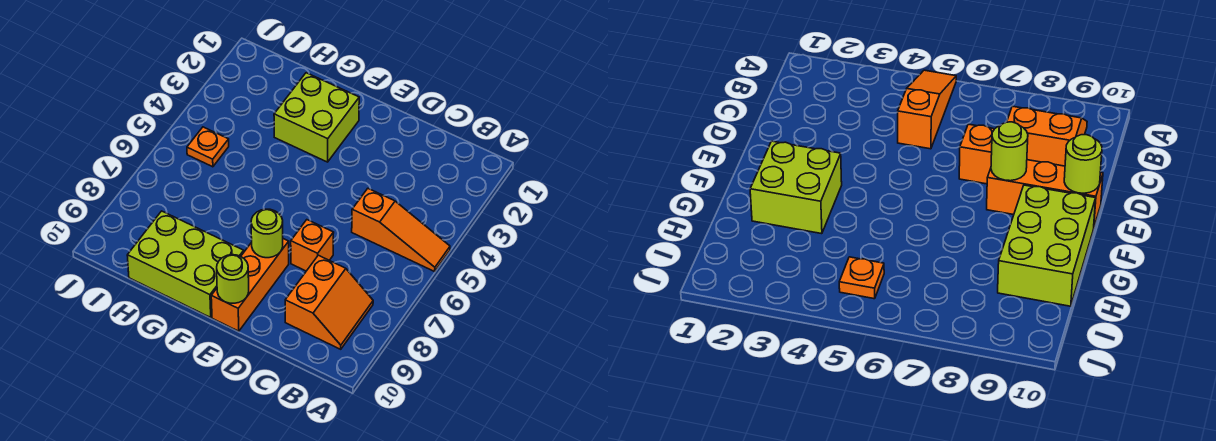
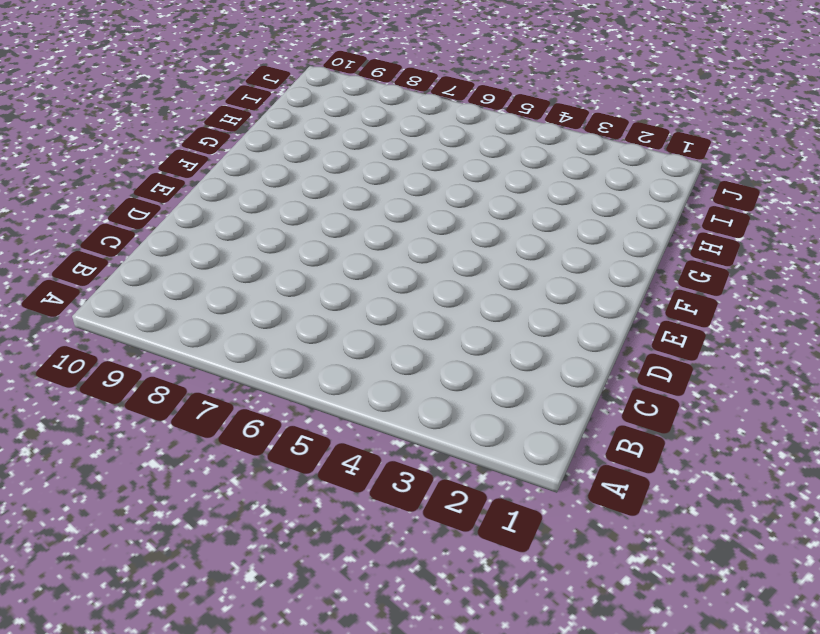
none -> orange 1x3 slope [352,189,450,271]
none -> orange 2x2 slope [285,255,373,349]

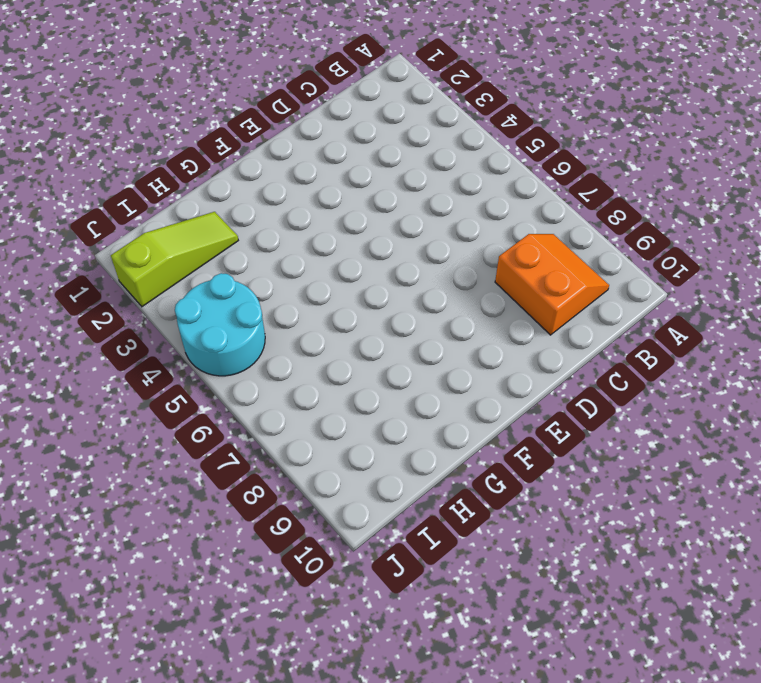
lime 1x3 slope [111,212,238,307] -> none
cyan 2x2 round brick [175,273,265,376] -> orange 1x1 plate [187,127,229,167]
none -> orange 1x3 slope [352,189,450,271]
none -> orange 1x1 brick [291,220,334,271]

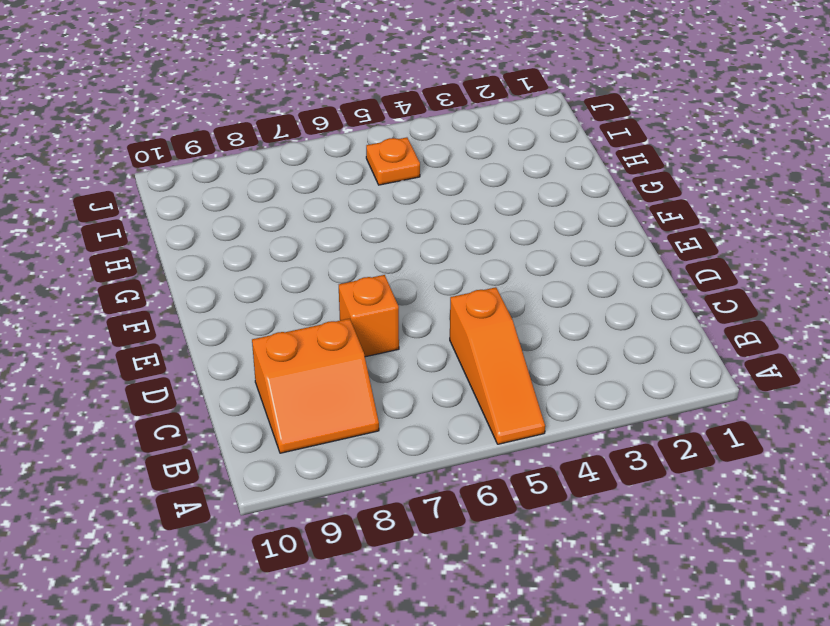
none -> orange 1x3 brick [211,239,289,331]
none -> lime 2x2 brick [274,73,359,162]

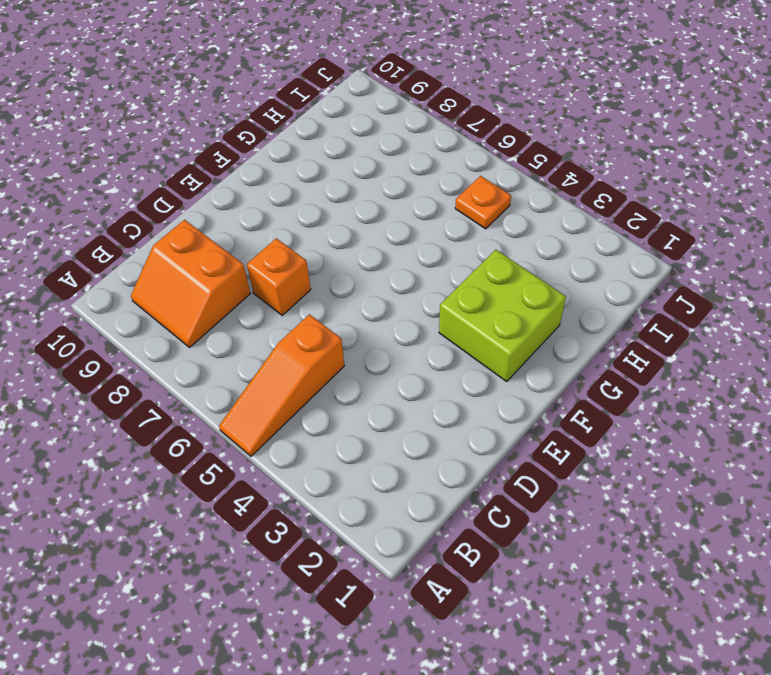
none -> orange 1x3 brick [211,239,289,331]
none -> lime 2x3 brick [127,211,244,317]

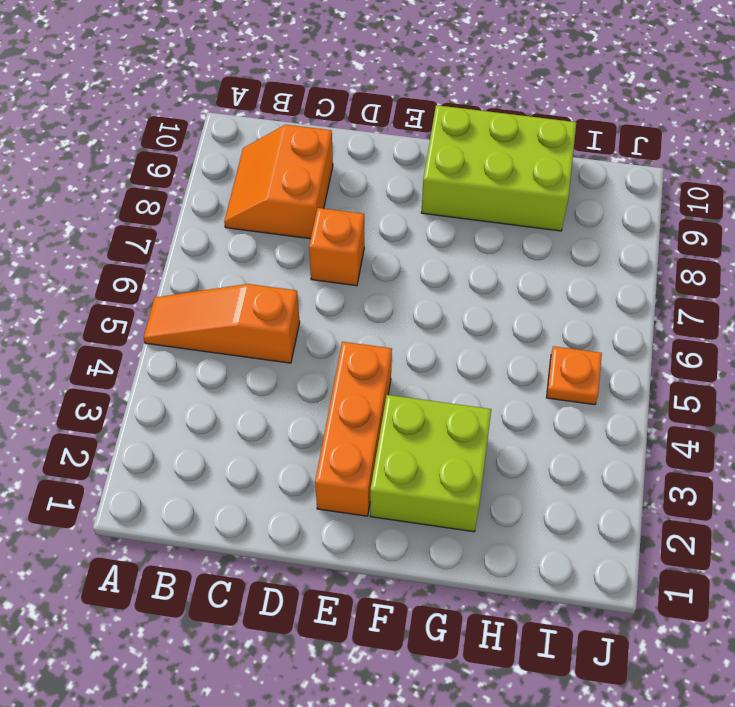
orange 1x3 brick [315,342,392,516] -> orange 1x3 brick moved to [211,239,289,331]
none -> lime 1x1 round brick [251,209,283,258]
none -> lime 1x1 round brick [217,255,249,303]

